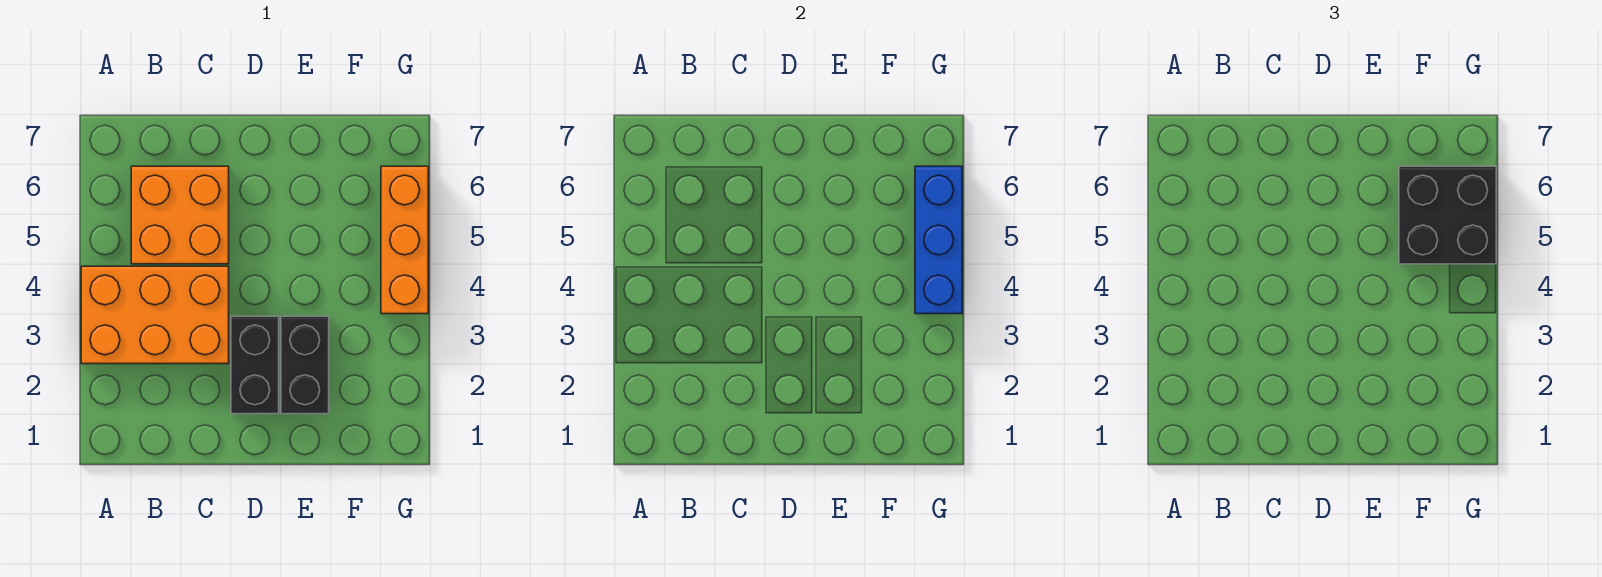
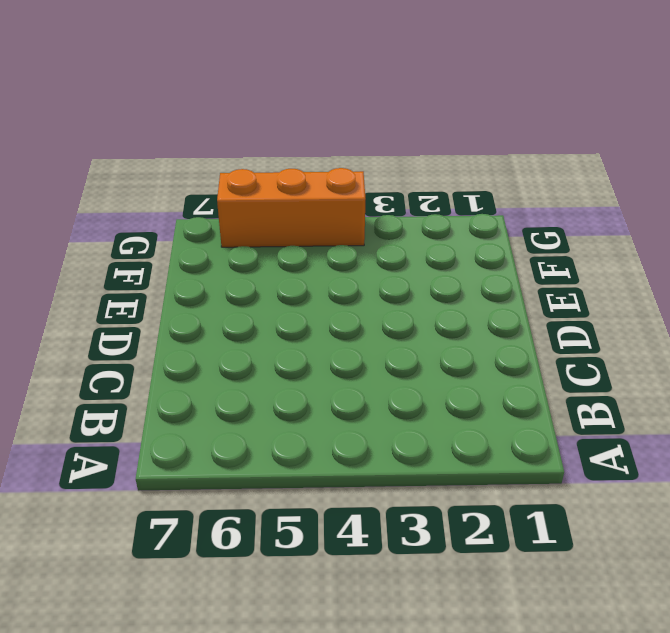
none -> orange 2x3 brick [81,266,229,364]
none -> orange 2x2 brick [131,166,229,264]

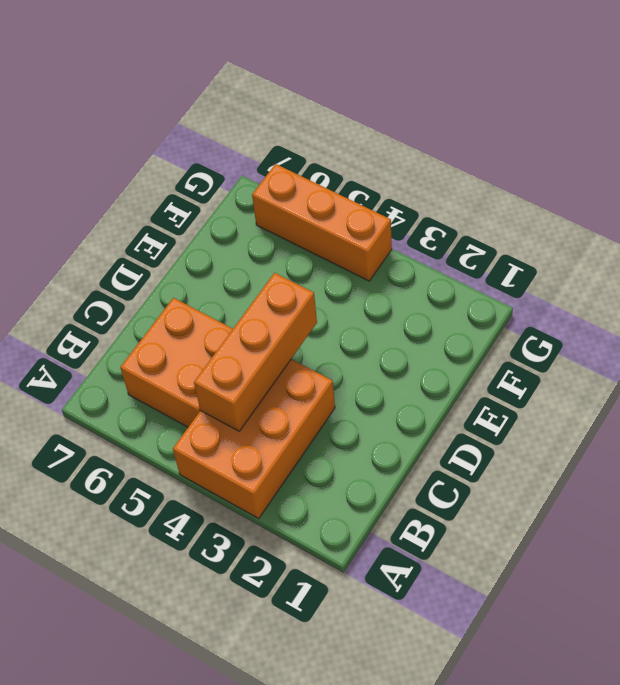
orange 1x3 brick [194,273,317,431] -> none
none -> black 1x2 brick [231,316,279,414]
none -> black 1x2 brick [281,316,329,414]

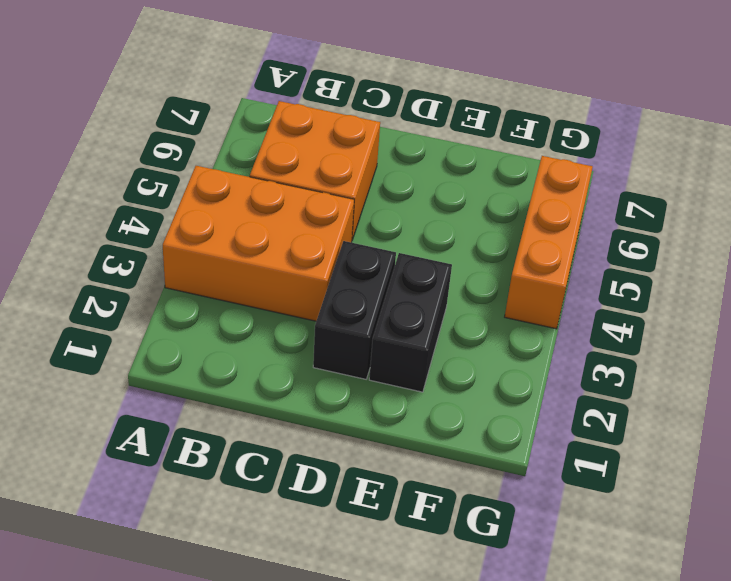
none -> blue 1x3 brick [915,166,962,314]
none -> black 2x2 brick [1399,166,1496,264]

